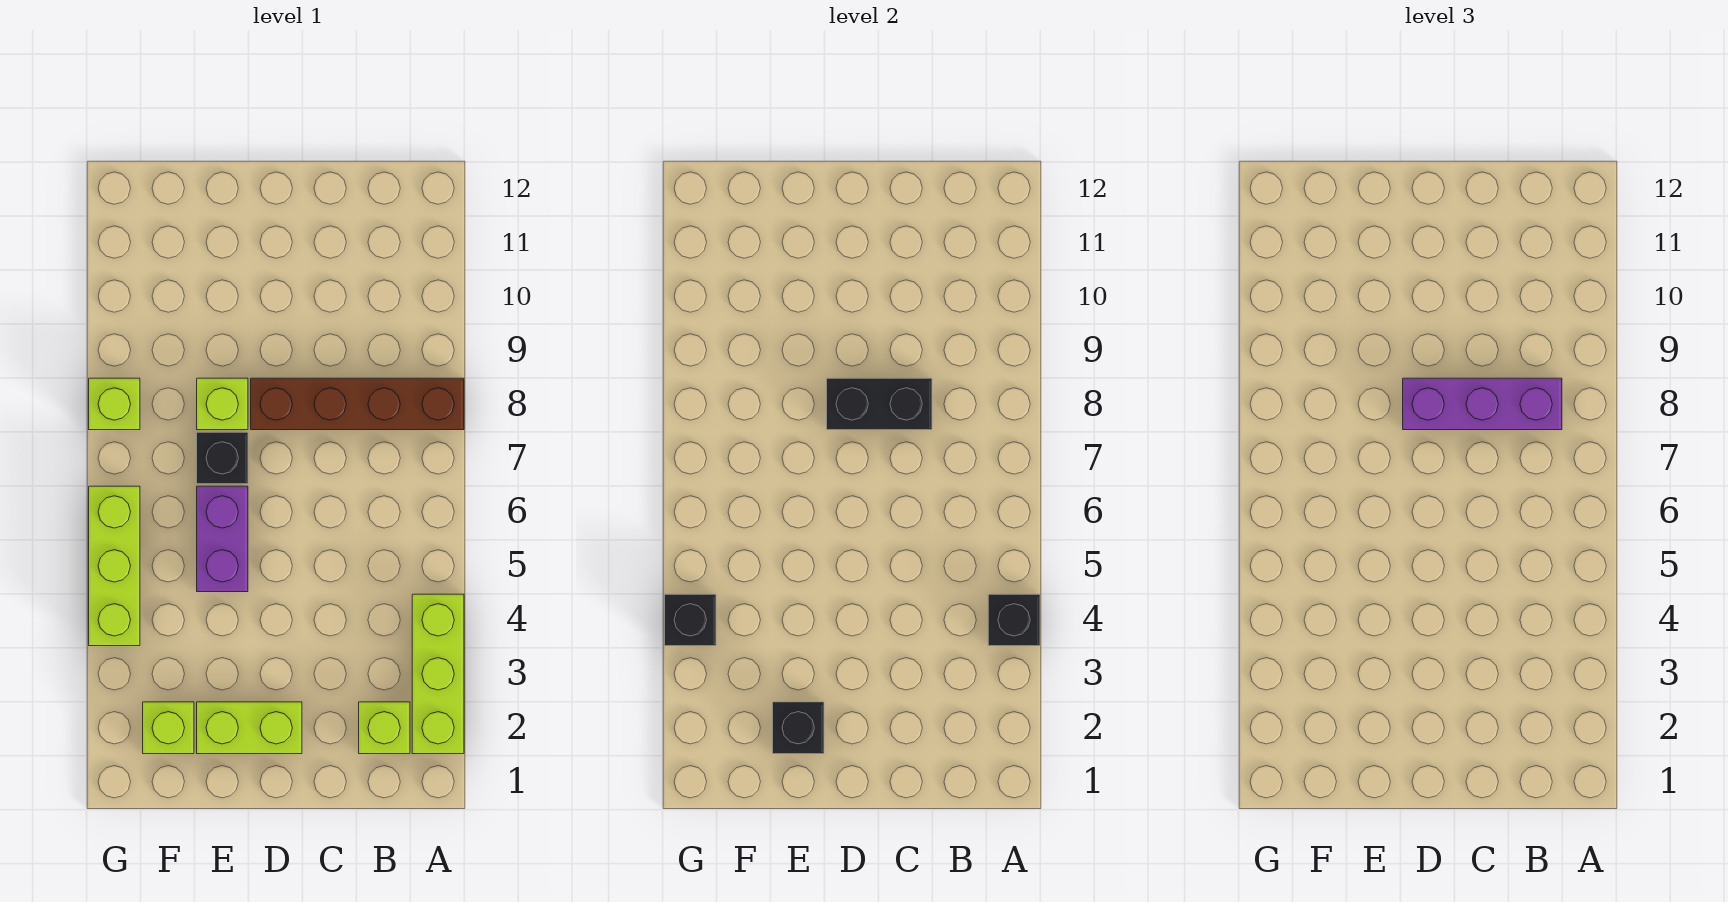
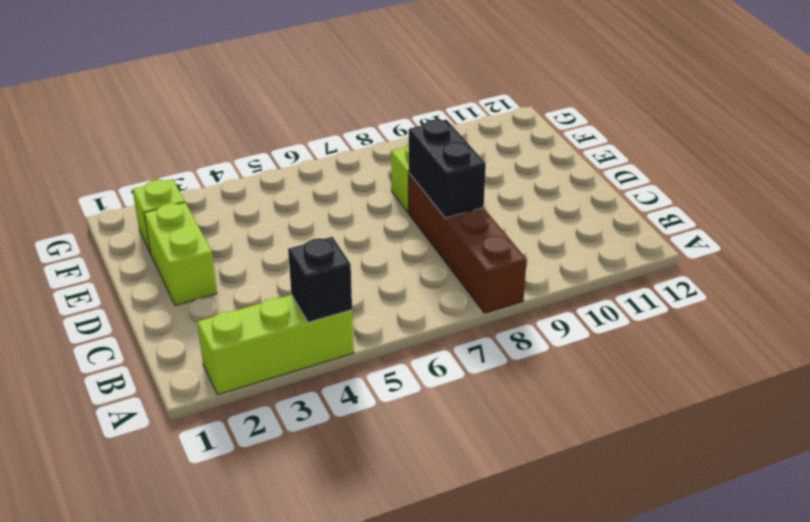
none -> lime 1x1 brick [359,702,410,754]
none -> purple 1x2 brick [197,486,248,592]
none -> black 1x1 brick [197,432,248,484]

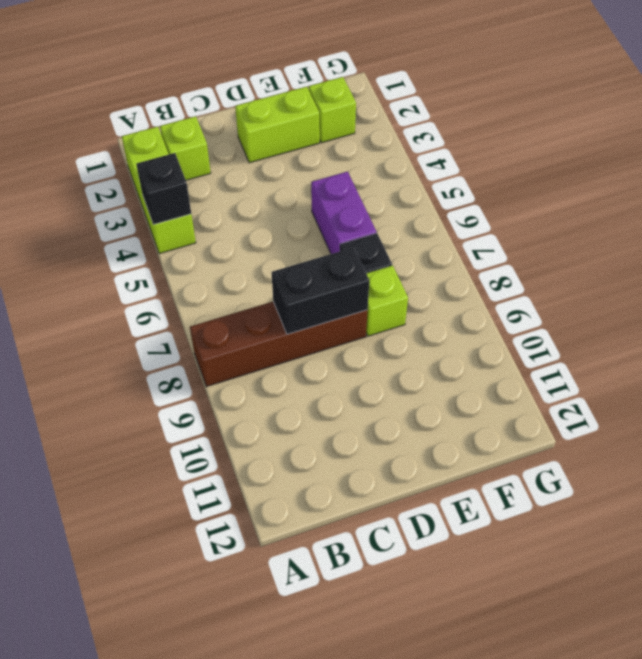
none -> lime 1x3 brick [89,486,140,646]
none -> lime 1x1 brick [89,378,140,430]
none -> black 1x1 brick [773,702,824,754]

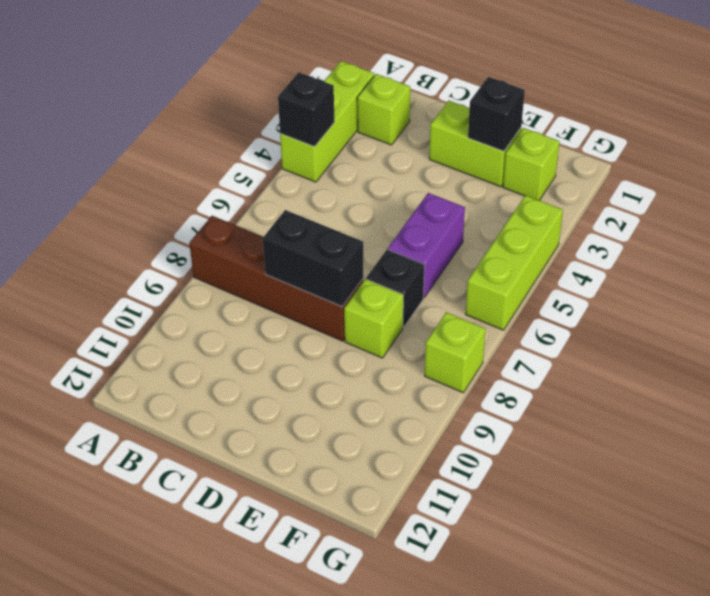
none -> black 1x1 brick [665,594,716,646]
none -> purple 1x3 brick [1403,378,1562,430]

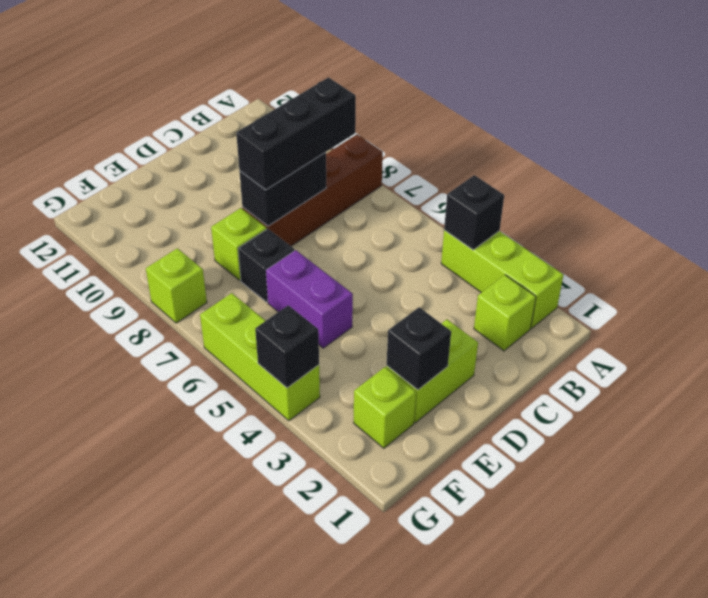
black 1x3 brick [236,78,356,190] -> purple 1x3 brick [1403,378,1562,430]

